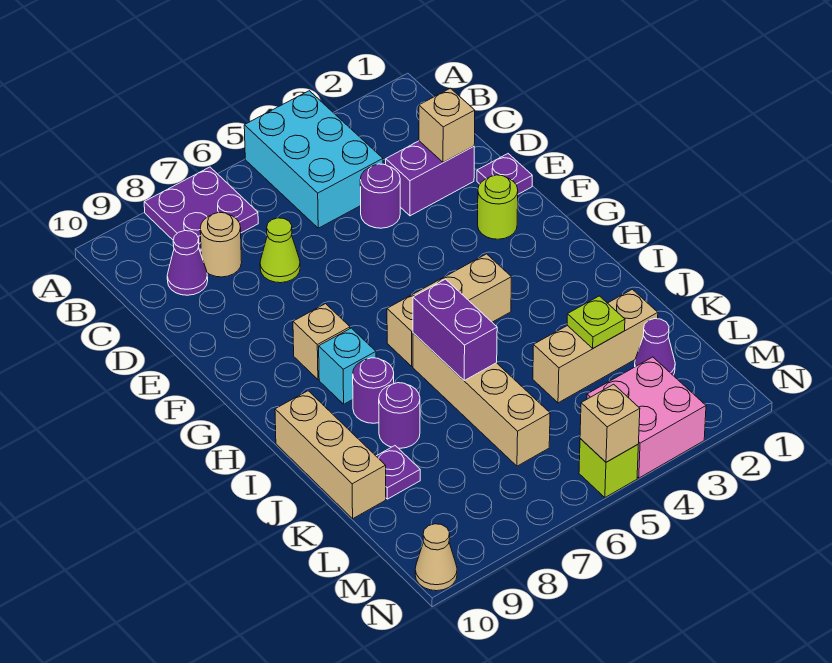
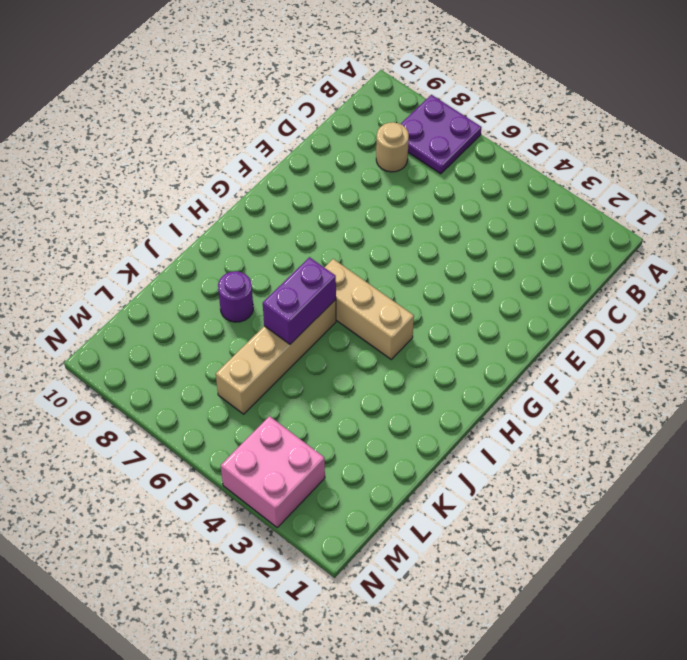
none -> cyan 2x3 brick [244,91,383,228]
none -> purple 1x1 cone [167,231,208,295]
none -> purple 1x2 brick [386,141,474,216]

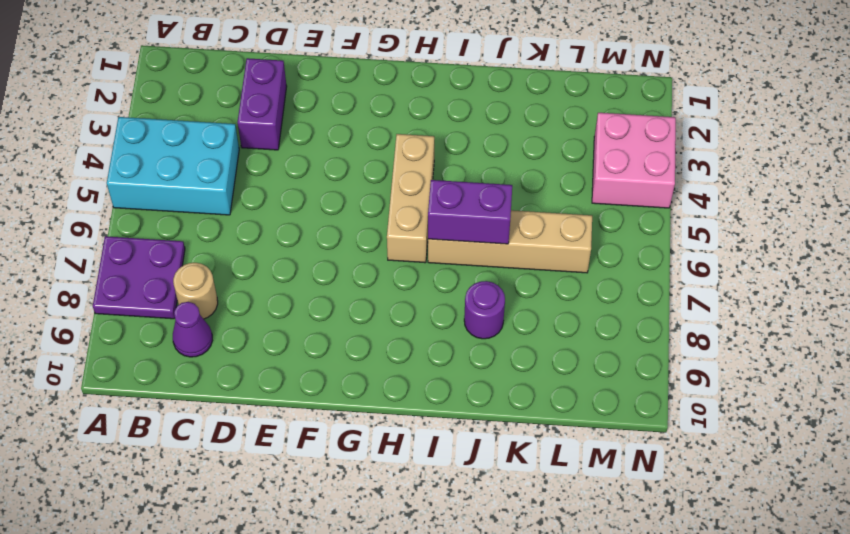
none -> purple 1x1 round brick [360,164,400,228]
none -> lime 1x1 cone [260,218,300,283]
none -> purple 1x1 plate [477,154,532,194]

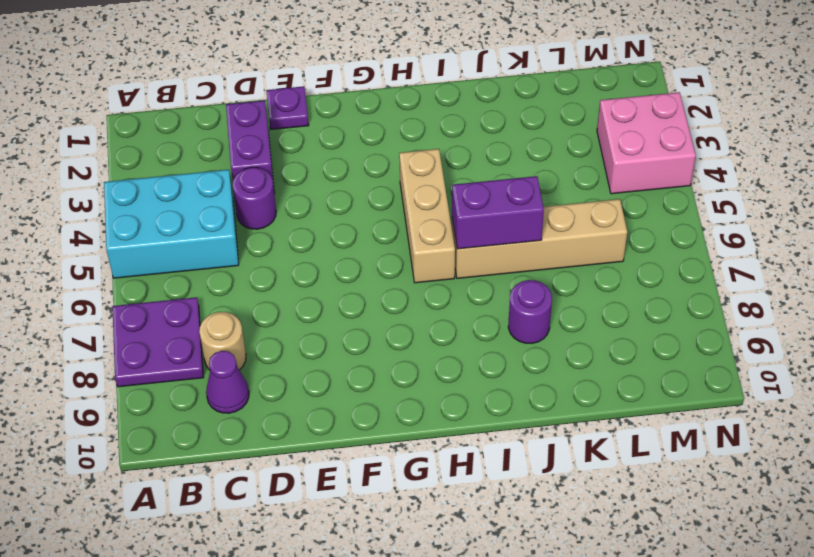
none -> lime 1x1 cone [260,218,300,283]
none -> lime 1x1 round brick [478,175,518,239]
none -> tan 1x1 brick [293,304,350,380]

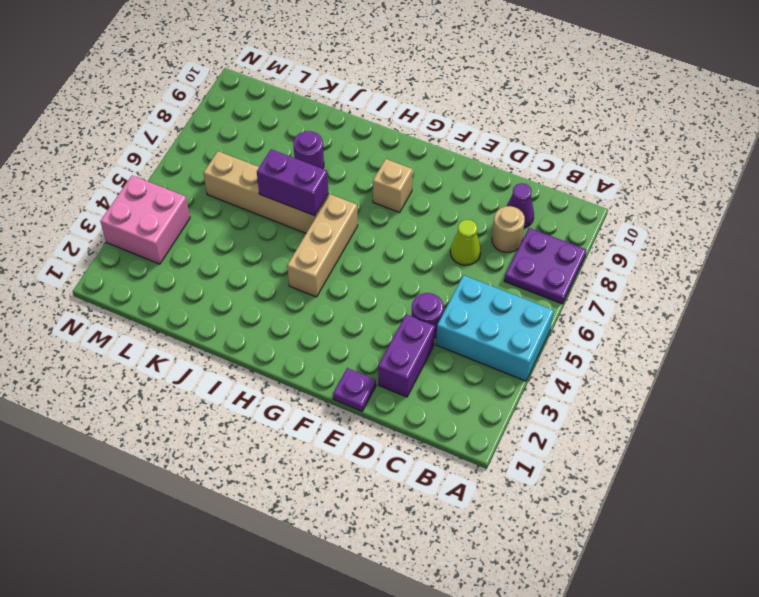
none -> lime 1x1 round brick [478,175,518,239]
none -> cyan 1x1 brick [319,328,376,404]
none -> purple 1x1 round brick [353,358,394,423]

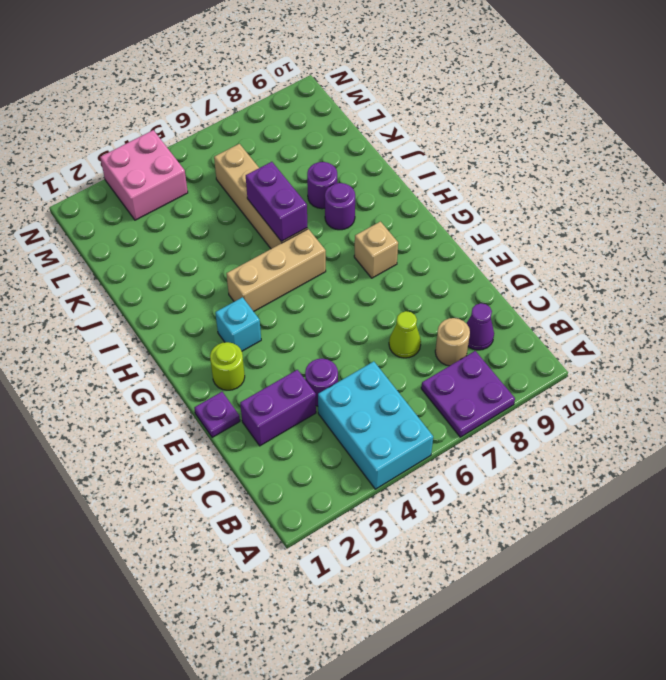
cyan 1x1 brick [215,297,261,351] -> cyan 1x1 brick moved to [319,328,376,404]
none -> tan 1x3 brick [275,391,386,519]
none -> tan 1x3 brick [533,289,658,403]
none -> purple 1x1 plate [376,446,420,499]

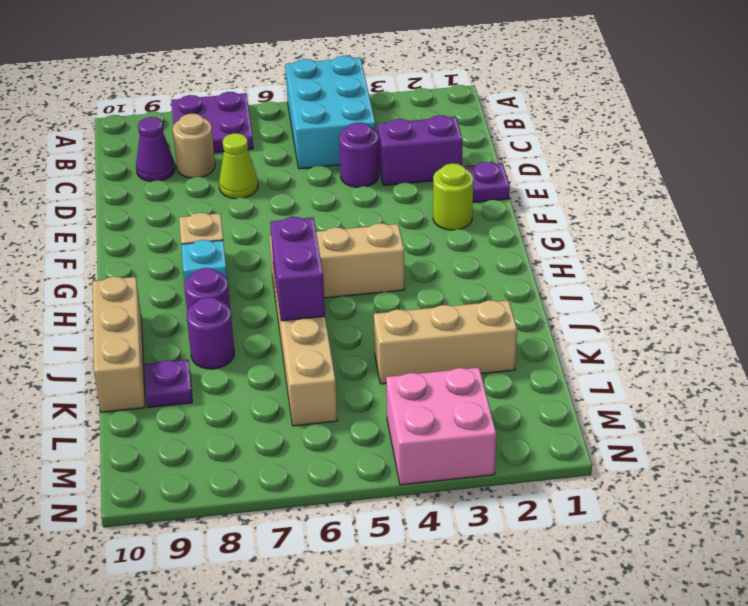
none -> purple 1x1 cone [635,319,675,375]
none -> lime 1x1 brick [579,439,638,497]
none -> tan 1x1 cone [415,524,457,591]

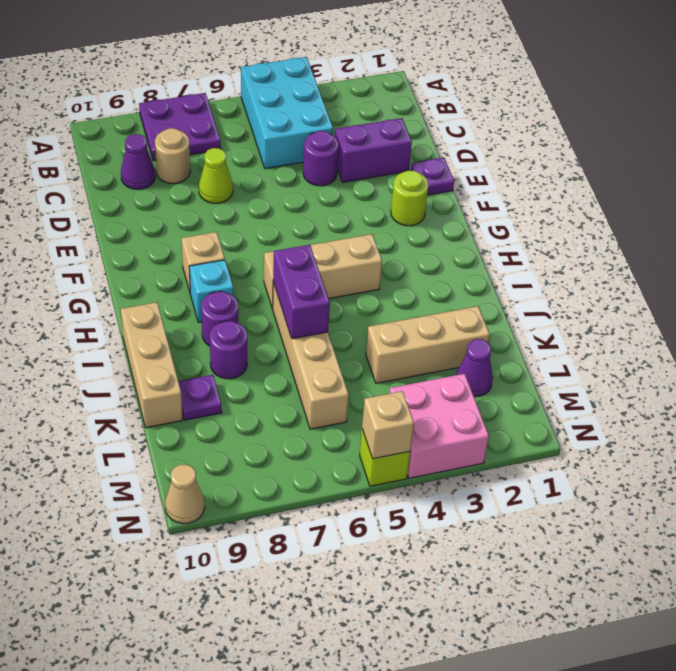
none -> tan 1x1 brick [419,88,475,163]
none -> lime 1x1 plate [567,296,625,348]

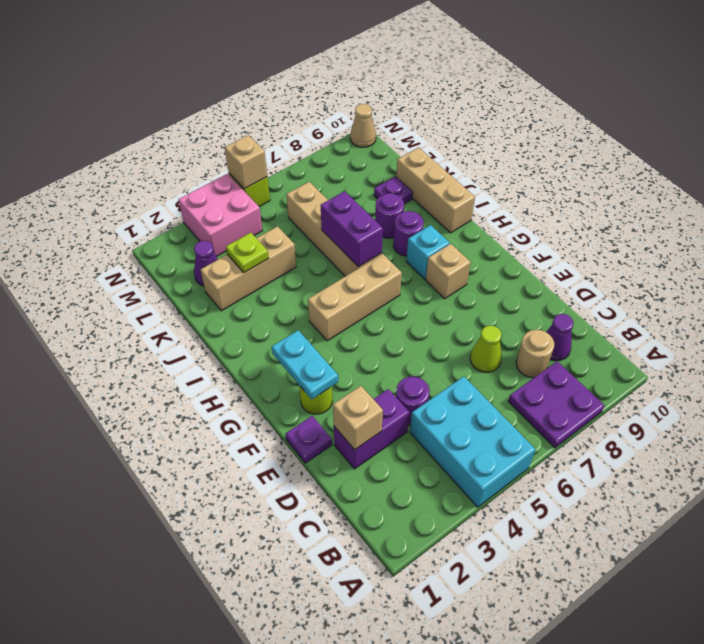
cyan 1x2 plate [272,330,338,399] -> none

